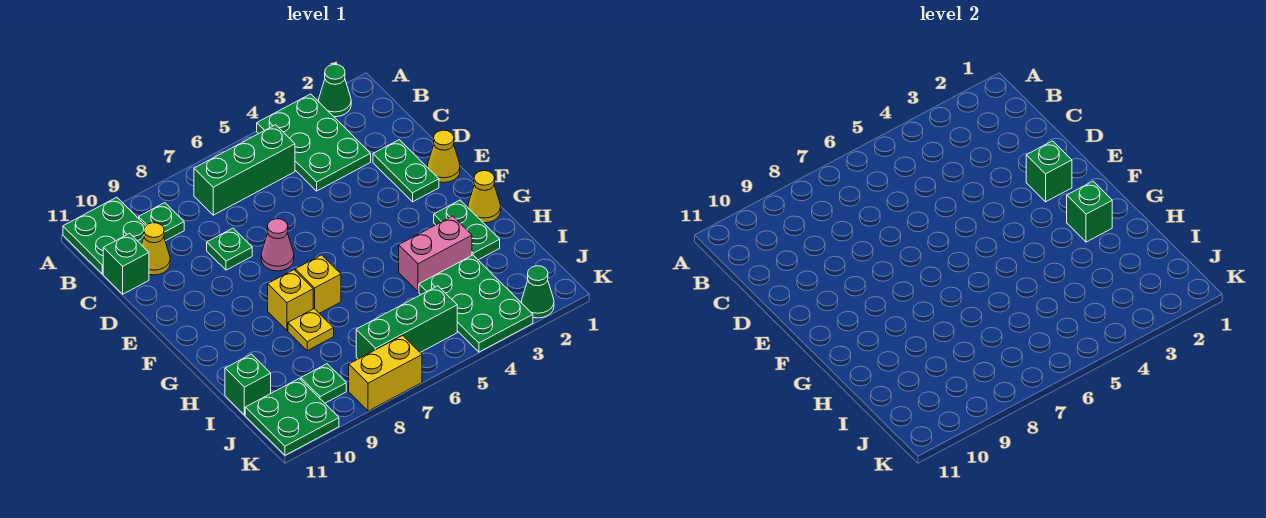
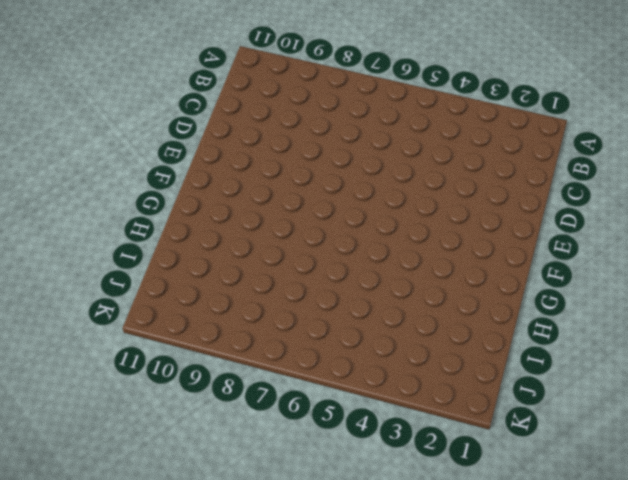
none -> green 1x1 cone [319,65,351,117]
none -> green 2x3 plate [257,94,371,191]
none -> green 2x2 plate [63,197,145,274]

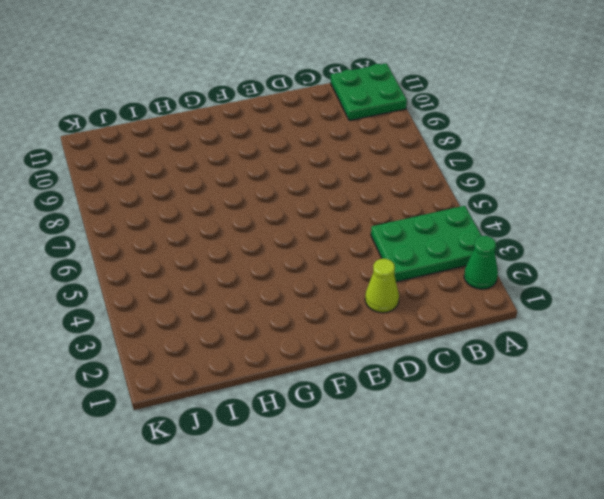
lime 1x1 cone [365,259,399,313] -> green 1x2 plate [373,140,439,202]
none -> green 1x3 brick [194,125,295,215]
none -> green 1x1 plate [139,203,184,241]
none -> yellow 1x1 cone [141,223,170,275]

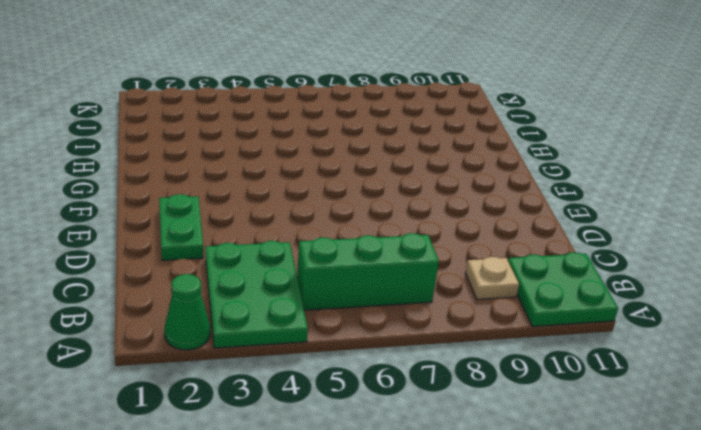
tan 1x1 plate [465,257,519,299] -> green 1x1 plate [139,203,184,241]
none -> yellow 1x1 cone [141,223,170,275]
none -> green 1x1 brick [103,233,149,294]
none -> green 1x1 plate [207,228,252,270]

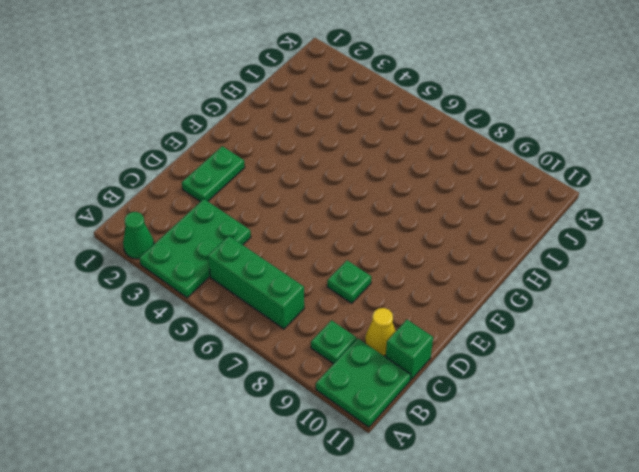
none -> yellow 1x1 cone [427,130,460,183]
none -> pink 1x1 cone [261,219,294,271]
none -> yellow 1x1 cone [468,171,501,223]

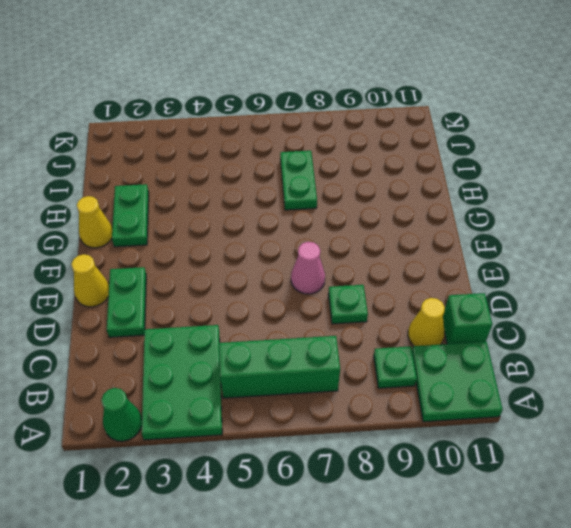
green 1x2 plate [280,151,317,210] -> none
none -> yellow 1x1 brick [295,255,341,313]
none -> yellow 1x1 brick [268,270,313,330]
none -> pink 1x2 brick [399,216,472,292]

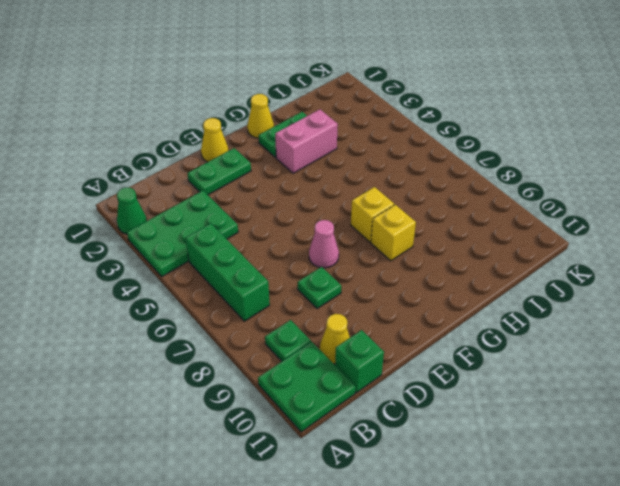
pink 1x2 brick [275,109,338,173] -> pink 1x2 brick turned to [399,216,472,292]
none -> yellow 1x1 plate [288,309,334,351]
none -> green 2x3 plate [419,255,533,352]
none -> green 1x1 brick [225,354,271,415]

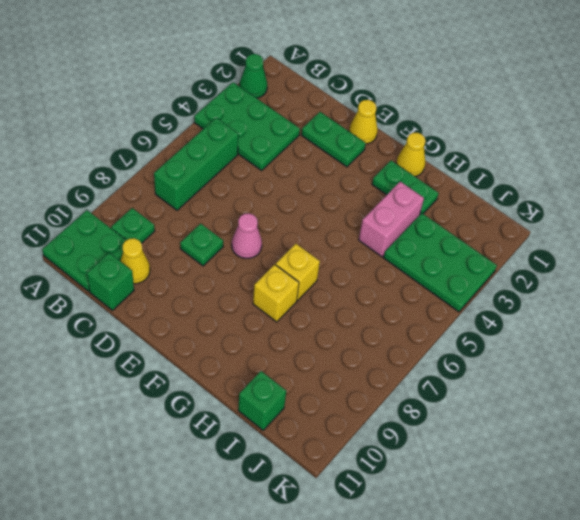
none -> yellow 1x1 plate [288,309,334,351]
none -> green 1x3 brick [356,286,457,359]
none -> green 1x1 plate [301,364,346,403]

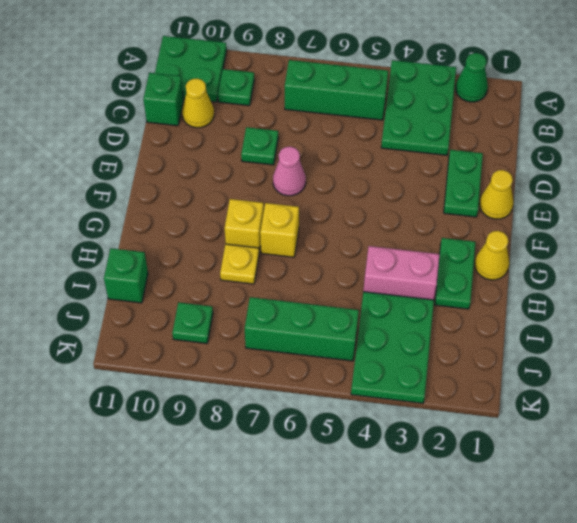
none -> green 2x2 plate [245,378,339,455]
none -> green 1x1 cone [521,266,554,318]
none -> yellow 1x2 brick [349,336,422,411]

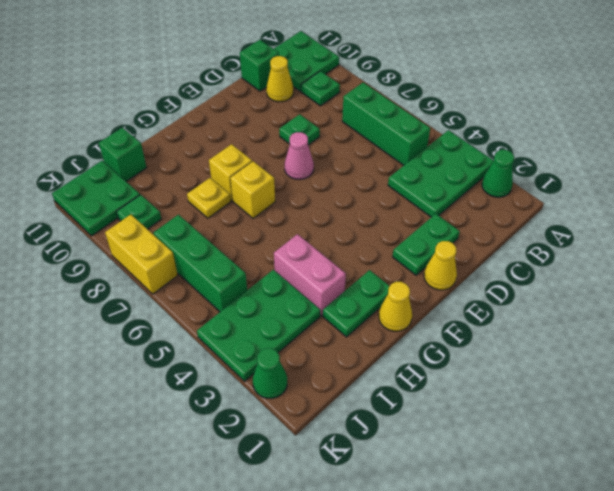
none -> green 1x1 brick [1026,141,1072,202]
none -> green 1x1 brick [1067,181,1112,242]

